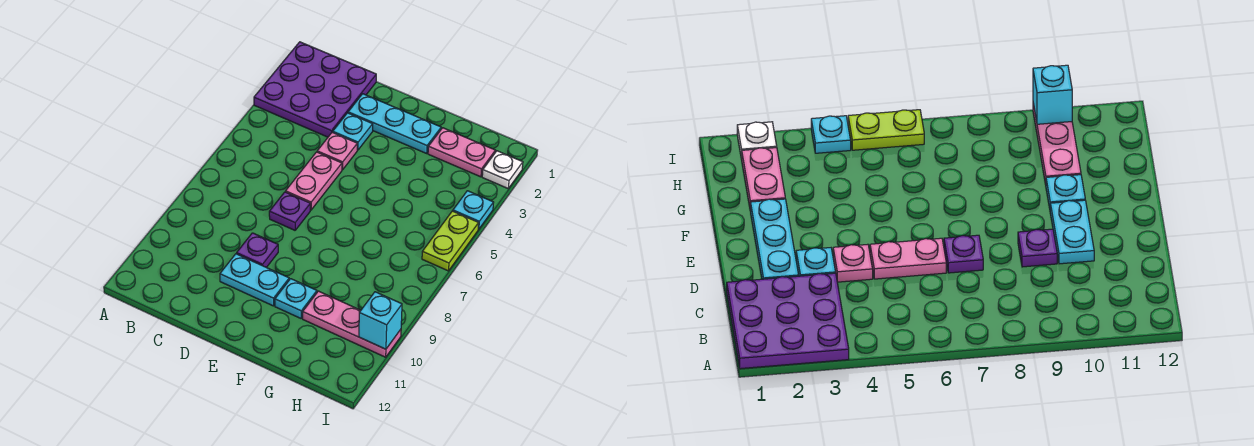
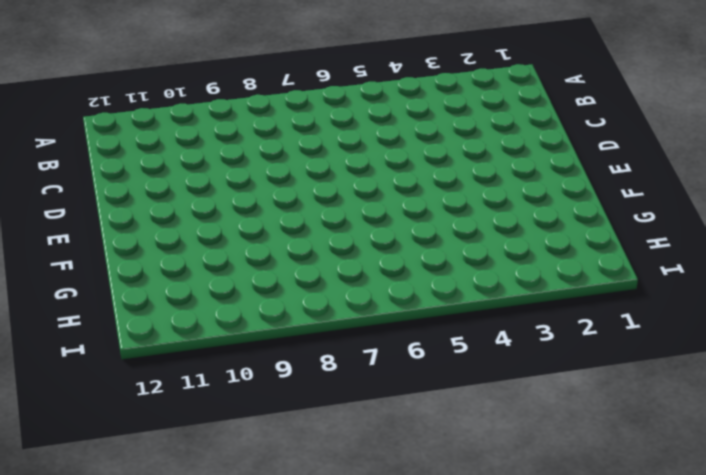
none -> purple 3x3 plate [254,42,376,137]
none -> cyan 1x3 plate [348,94,441,153]
none -> cyan 1x1 plate [333,113,373,150]

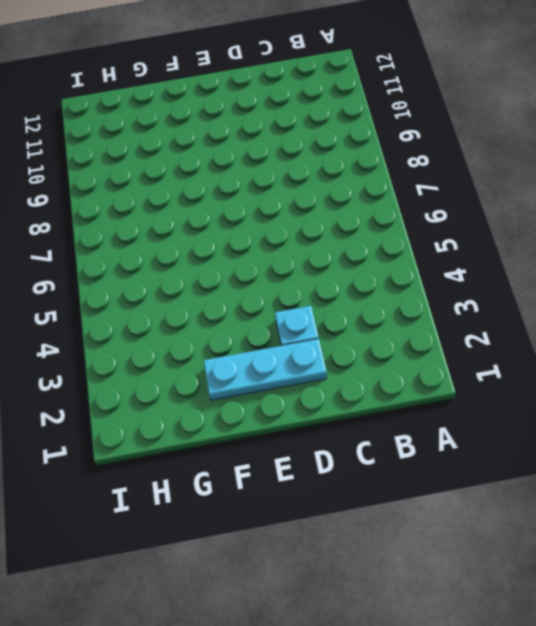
none -> purple 3x3 plate [254,42,376,137]
none -> pink 1x1 plate [317,132,357,170]
none -> pink 1x2 plate [286,152,342,210]

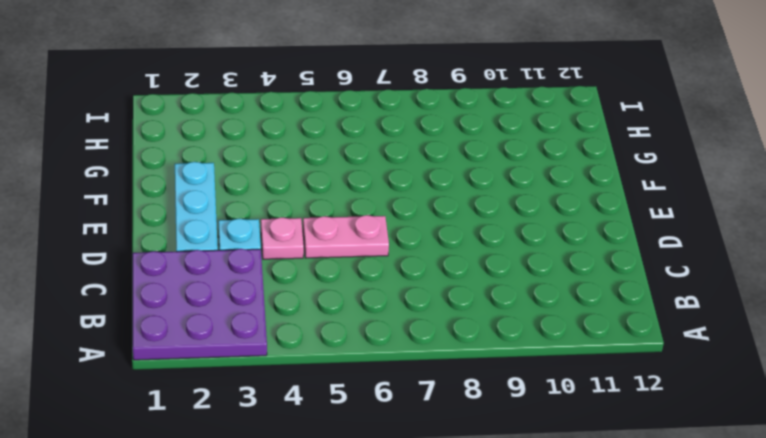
none -> purple 1x1 plate [269,192,310,230]
none -> purple 1x1 plate [237,233,278,267]
none -> cyan 1x2 plate [220,254,289,306]

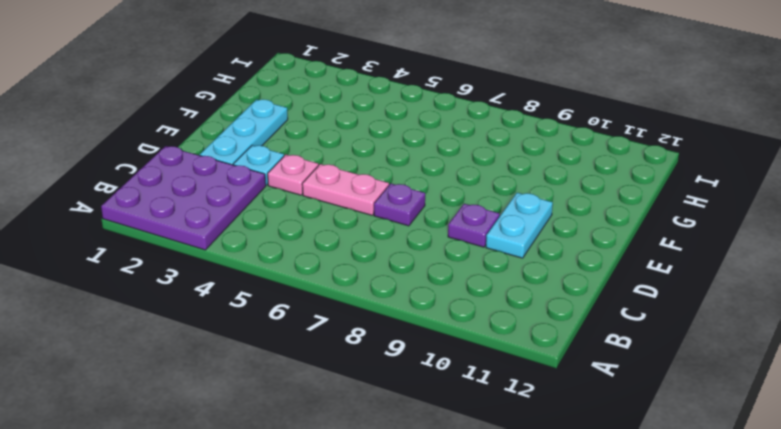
none -> cyan 1x1 plate [275,279,317,318]
none -> pink 1x2 plate [428,128,495,177]
none -> pink 1x3 plate [303,291,401,357]

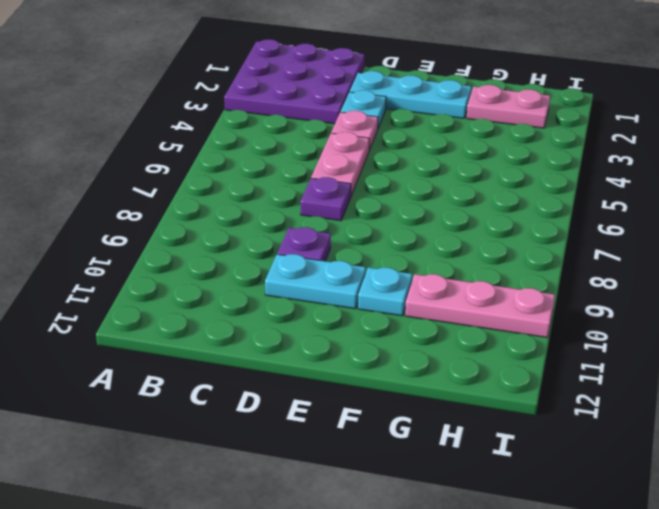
none -> white 1x1 plate [482,151,523,188]
none -> cyan 1x1 plate [453,191,494,229]
none -> lime 1x2 plate [422,211,479,271]

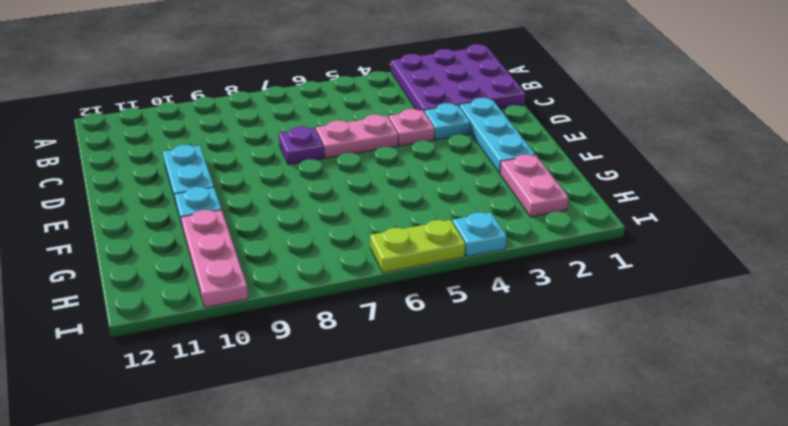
none -> purple 1x1 plate [237,233,278,267]
none -> white 1x1 plate [482,151,523,188]
none -> cyan 1x1 brick [359,292,402,349]

